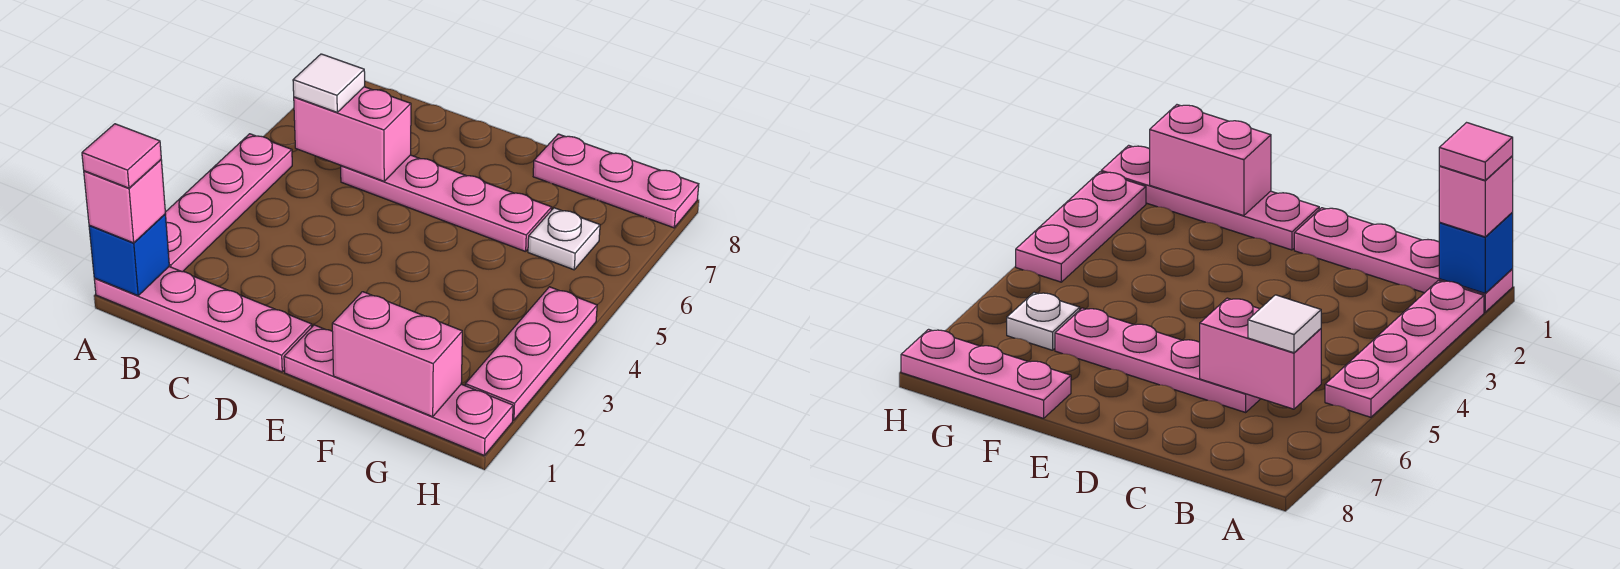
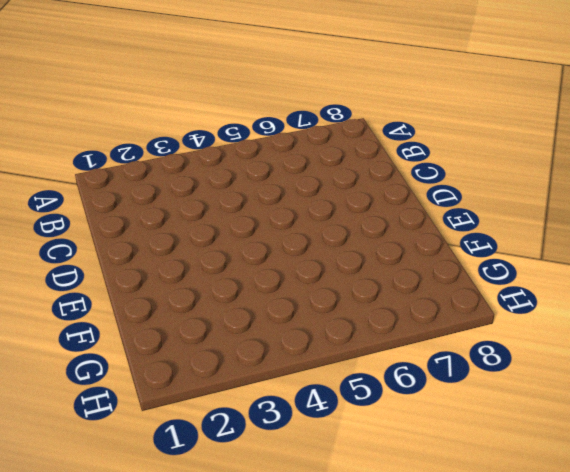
none -> pink 1x4 plate [94,267,312,372]
none -> pink 1x4 plate [165,134,292,272]
none -> pink 1x4 plate [341,155,552,252]

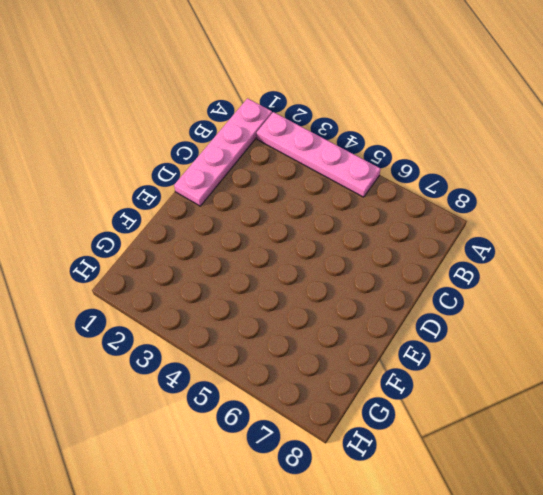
none -> pink 1x4 plate [341,155,552,252]
none -> pink 1x4 plate [284,325,513,455]
none -> pink 1x3 plate [533,134,699,228]

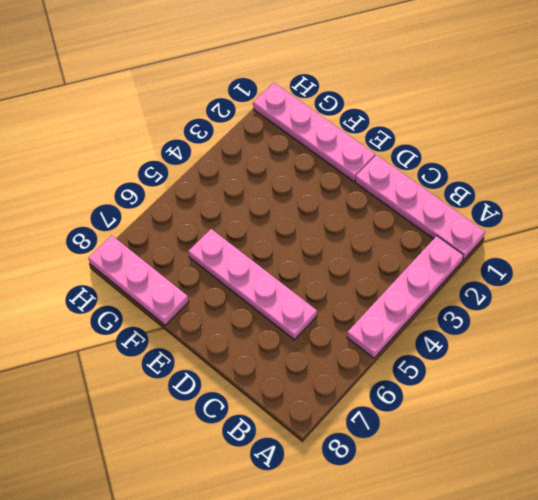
none -> white 1x1 plate [528,208,600,270]
none -> pink 1x3 plate [465,287,597,420]
none -> blue 1x1 brick [89,214,169,296]

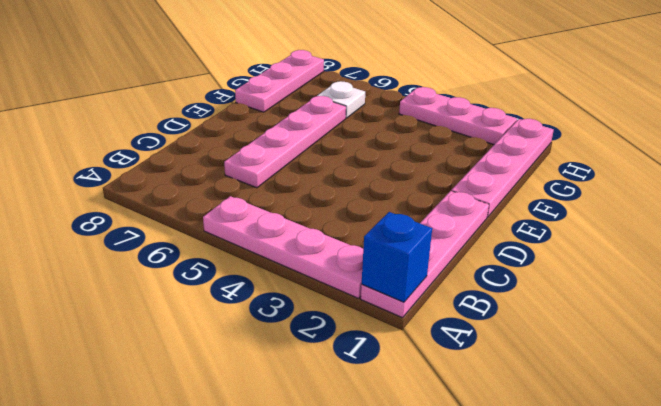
none -> pink 1x2 brick [294,87,411,181]
none -> pink 1x2 brick [332,292,462,417]
none -> pink 1x1 brick [84,160,165,243]

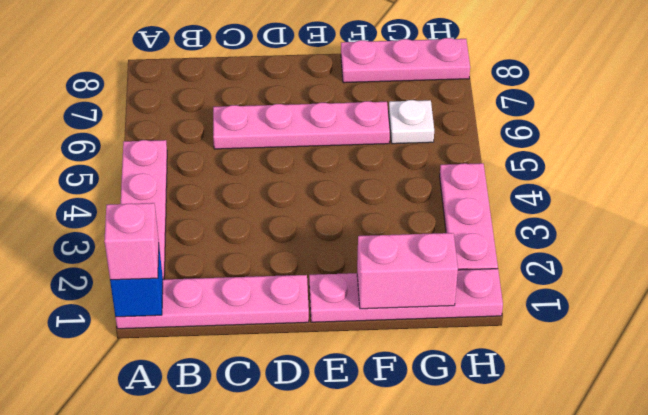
none -> pink 1x2 brick [294,87,411,181]
none -> white 1x1 tile [293,54,365,112]
none -> pink 1x1 tile [82,124,161,188]

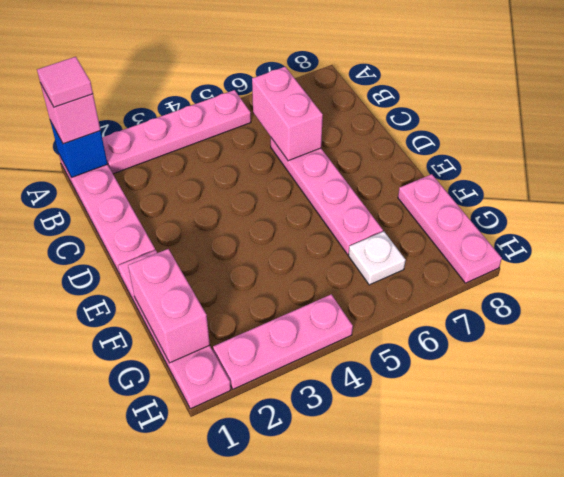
none -> white 1x1 tile [293,54,365,112]

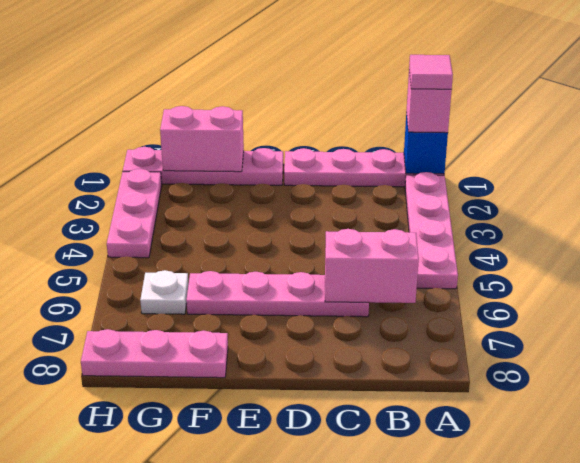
none -> white 1x1 tile [293,54,365,112]

